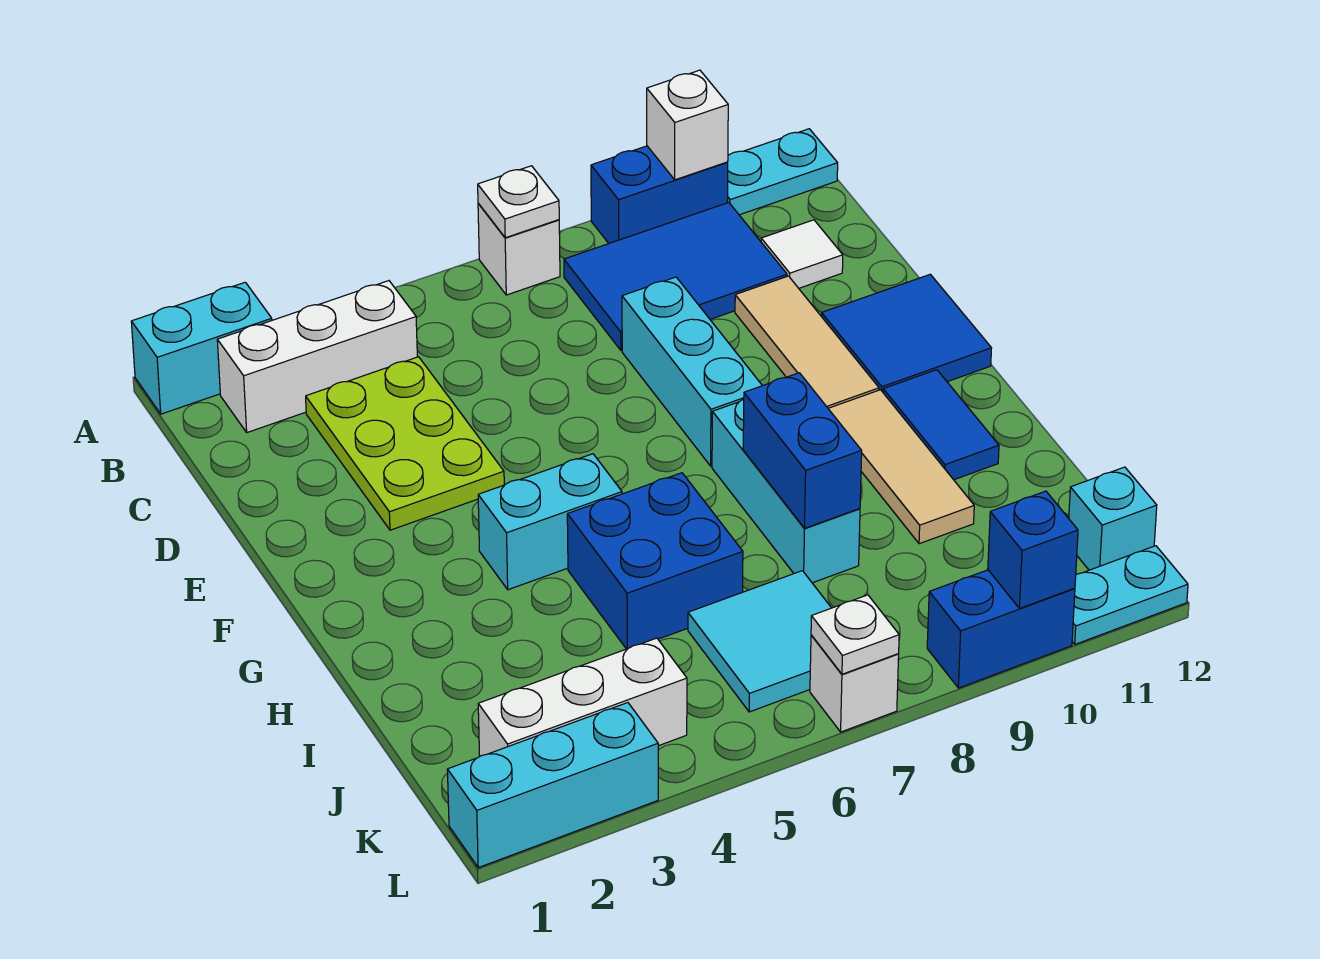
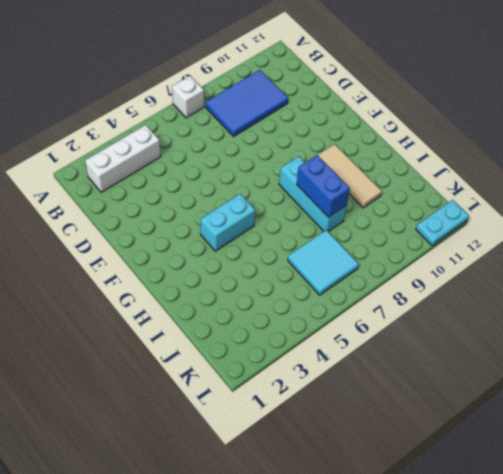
none -> cyan 1x2 brick [131,282,272,414]
none -> blue 1x2 brick [591,146,728,243]
none -> cyan 1x2 plate [727,129,838,215]

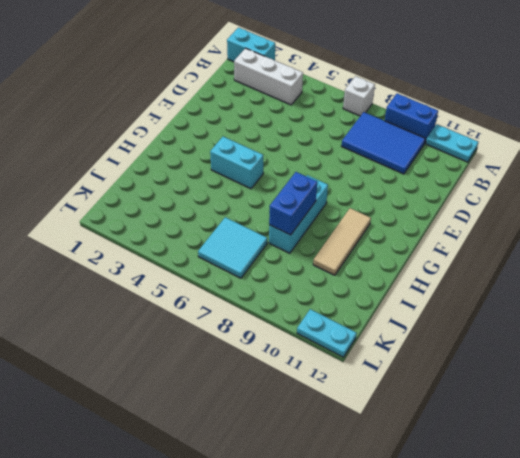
none -> lime 2x3 plate [306,357,504,530]
none -> white 1x1 tile [761,220,843,288]
none -> cyan 1x3 brick [622,277,762,466]

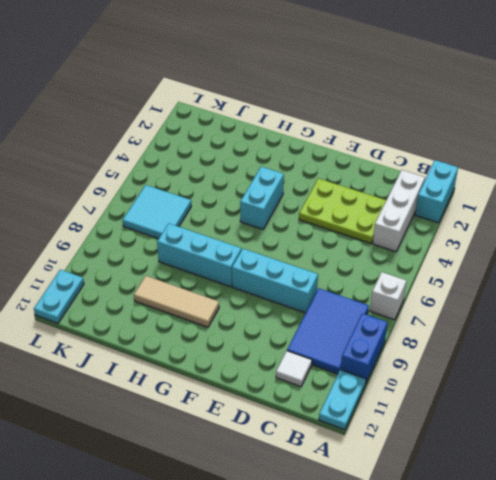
none -> tan 1x3 tile [735,276,879,408]
none -> blue 2x2 tile [822,274,991,392]
none -> blue 1x2 tile [883,370,999,480]

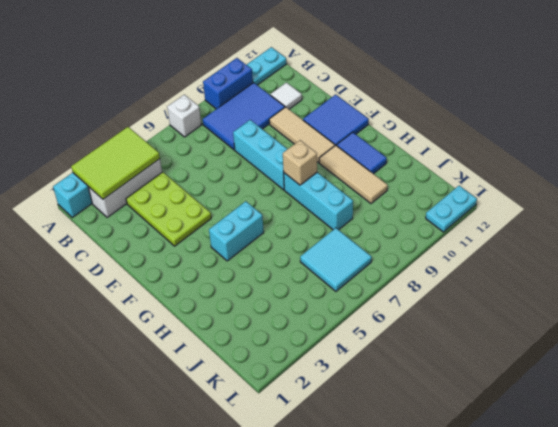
lime 2x3 tile [71,127,160,199] -> none
tan 1x1 brick [283,140,317,185] -> none
none -> blue 2x2 brick [567,473,743,649]
none -> white 1x3 brick [478,638,687,756]
none -> cyan 1x1 brick [1069,467,1157,570]

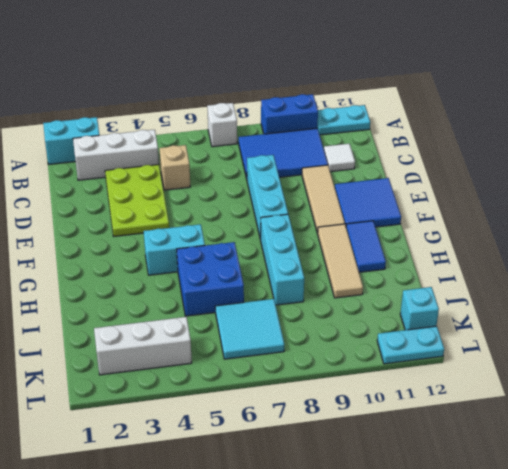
tan 1x1 brick [159,145,190,190] -> none
none -> cyan 1x3 brick [447,703,658,868]
none -> white 1x1 brick [810,635,899,732]
none -> blue 1x2 brick [927,570,1075,688]

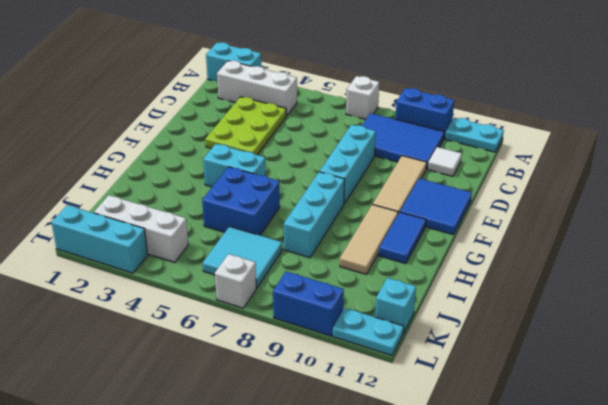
none -> white 1x1 plate [478,166,559,238]
none -> white 1x1 brick [647,70,728,180]
none -> blue 1x2 brick [743,373,862,528]

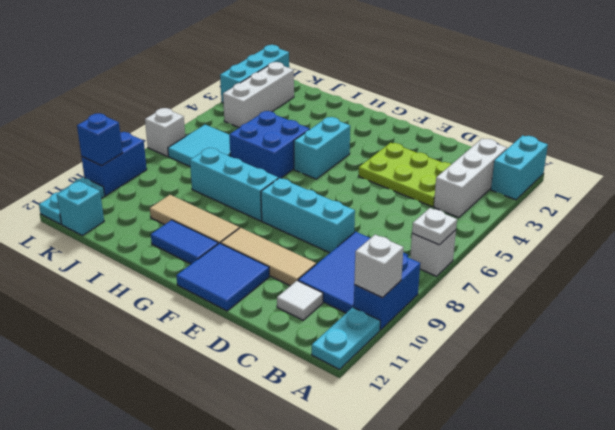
none -> blue 1x2 brick [743,373,862,528]
none -> white 1x1 plate [811,595,899,674]

